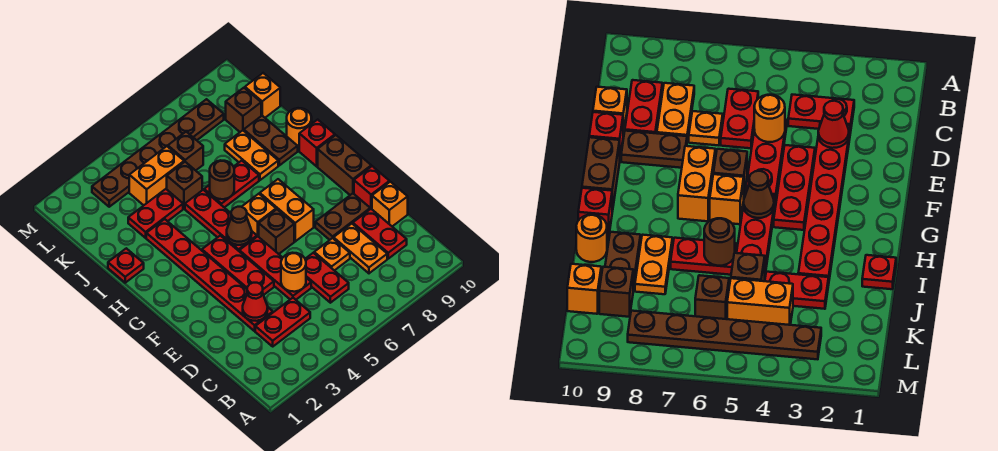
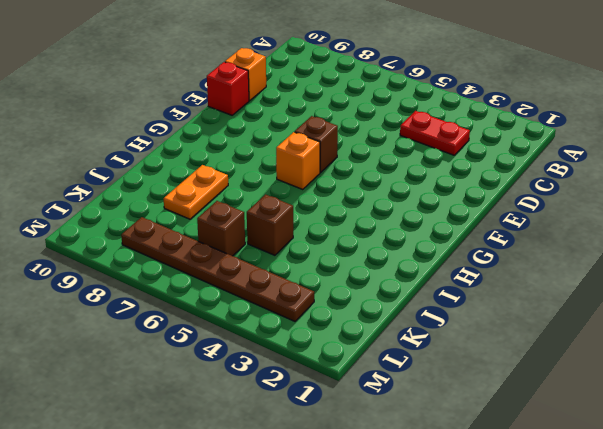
none -> red 1x2 plate [305,253,349,303]
none -> orange 1x2 plate [334,224,387,273]
none -> red 1x2 plate [353,209,407,259]
none -> red 1x6 plate [146,219,273,331]

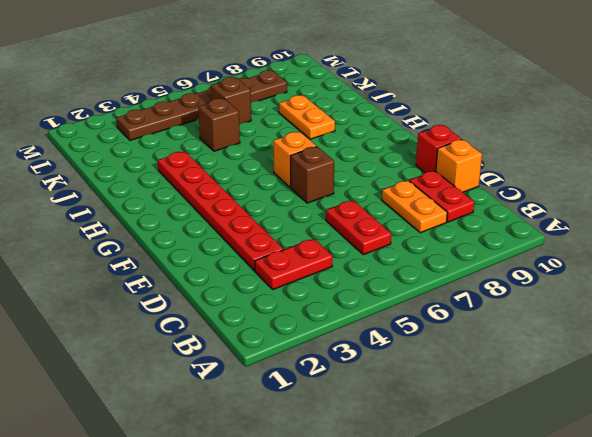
none -> red 1x3 plate [239,236,311,300]
none -> orange 1x1 plate [314,238,350,271]
none -> red 1x3 plate [202,235,274,295]
none -> brown 1x2 plate [315,193,370,240]

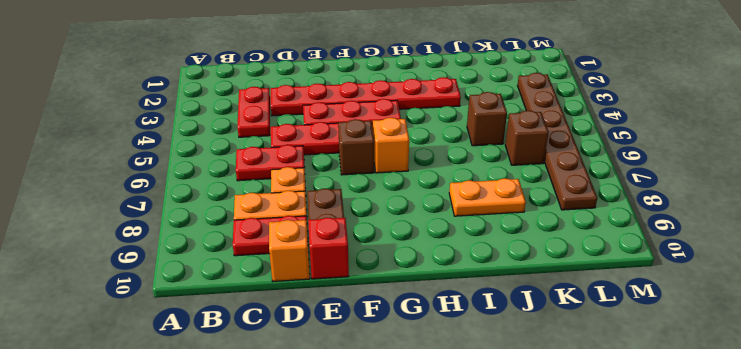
none -> orange 1x2 brick [260,179,314,241]
none -> brown 1x2 brick [318,135,371,195]
none -> red 1x3 plate [185,190,257,251]
none -> red 1x1 brick [299,120,335,166]

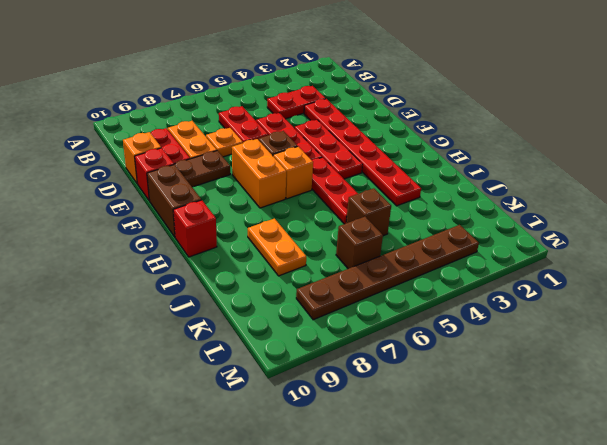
none -> red 1x1 plate [108,248,144,283]
none -> red 1x2 plate [204,161,259,207]
none -> brown 1x2 plate [244,116,298,165]
none -> orange 1x1 round brick [287,108,312,147]

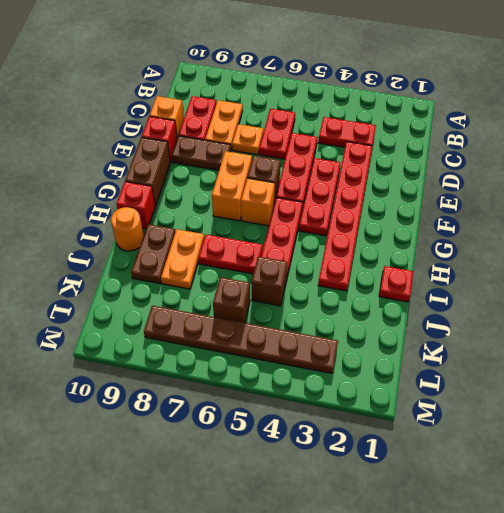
none -> red 1x2 plate [128,189,183,238]
none -> orange 1x2 brick [129,146,184,205]
none -> brown 1x1 brick [226,88,261,132]
none -> orange 1x1 brick [245,73,280,118]

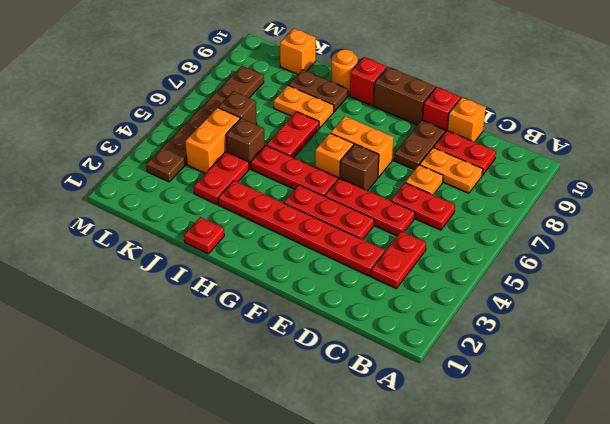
none -> brown 1x1 brick [226,88,261,132]
none -> red 1x1 cone [243,283,268,321]
none -> orange 1x1 round brick [281,253,306,292]
none -> brown 1x1 cone [227,207,252,245]

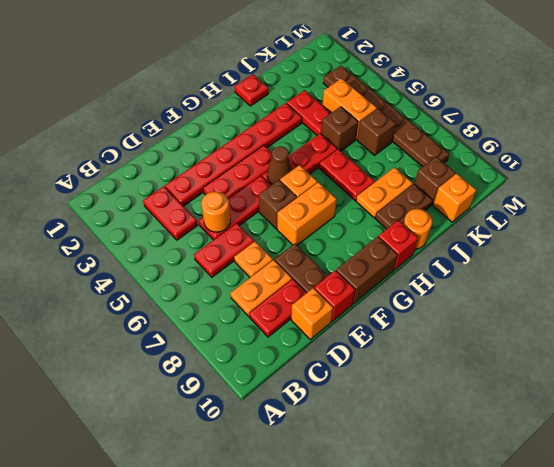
none -> red 1x1 cone [243,283,268,321]
none -> brown 1x1 round brick [210,160,234,199]

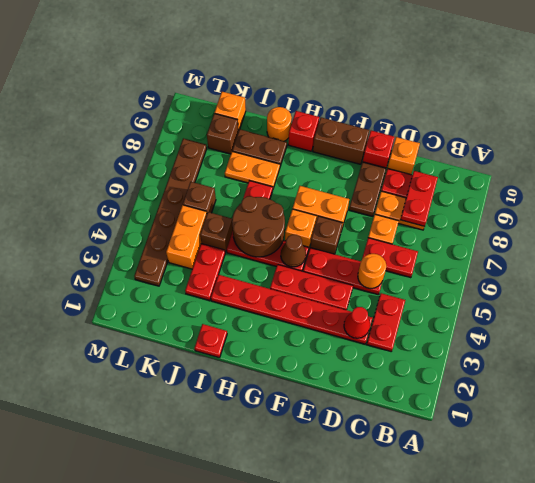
red 1x2 plate [400,171,438,226] -> none
brown 2x2 round brick [232,196,285,257] -> brown 1x1 round brick [210,160,234,199]

